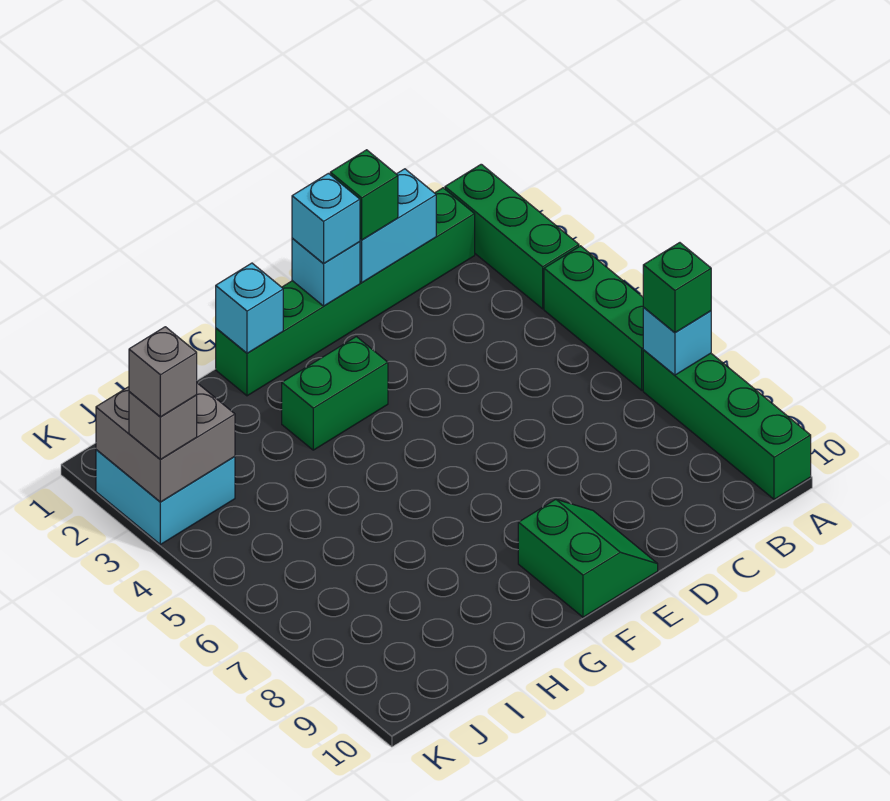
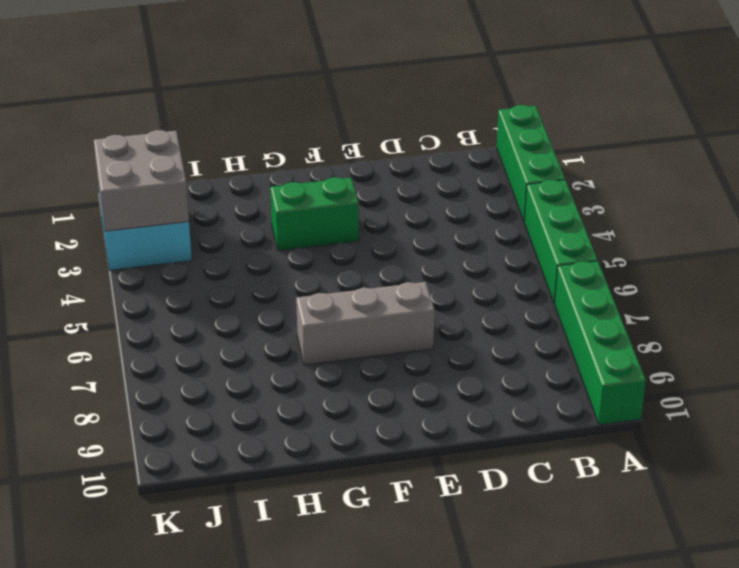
grey 1x3 brick [296,282,434,365] -> none
none -> green 1x6 brick [216,188,475,396]
none -> green 2x2 slope [518,499,658,617]
none -> cyan 1x1 brick [643,308,711,375]

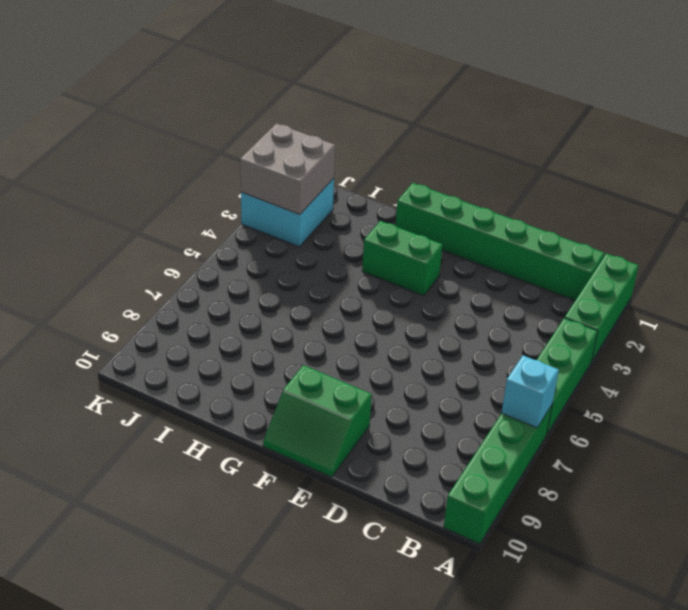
green 2x2 slope [263,365,372,477] -> green 2x2 slope turned to [518,499,658,617]
none -> cyan 1x2 brick [360,169,436,282]
none -> cyan 1x1 brick [292,238,360,306]
none -> cyan 1x1 brick [216,263,283,353]

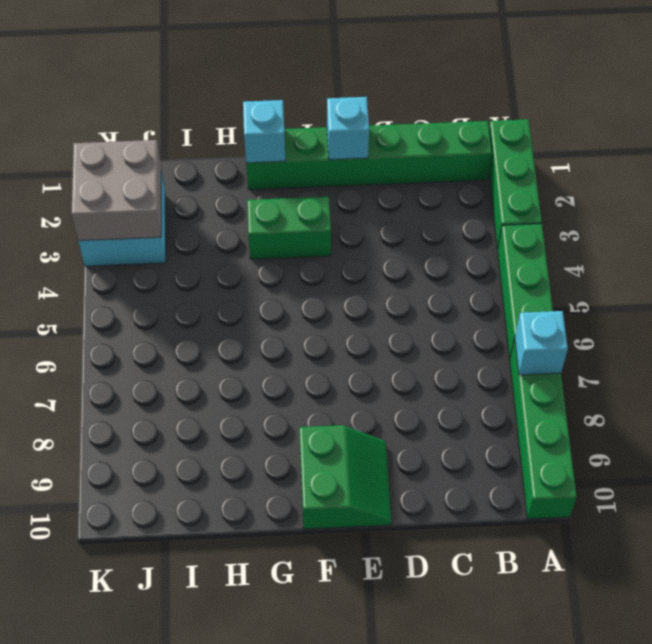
none -> cyan 1x2 brick [360,169,436,282]
none -> green 1x1 brick [643,243,711,333]
none -> green 1x1 brick [330,150,398,240]

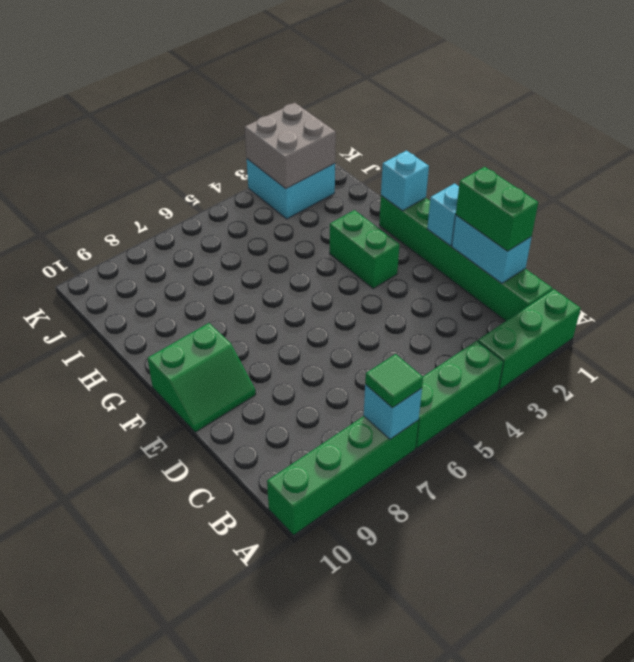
green 1x1 tile [365,354,423,408] -> green 1x1 brick [643,243,711,333]
green 1x2 brick [456,167,538,251] -> green 1x1 brick [330,150,398,240]
none -> cyan 1x1 brick [292,173,360,263]
none -> grey 1x1 brick [129,392,197,459]
none -> grey 1x1 brick [129,327,197,417]

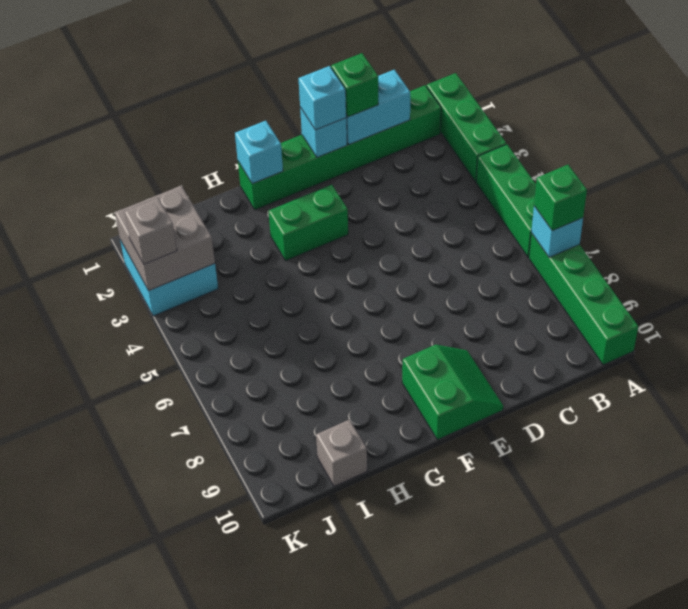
grey 1x1 brick [316,420,367,486] -> grey 1x1 brick moved to [129,327,197,417]

